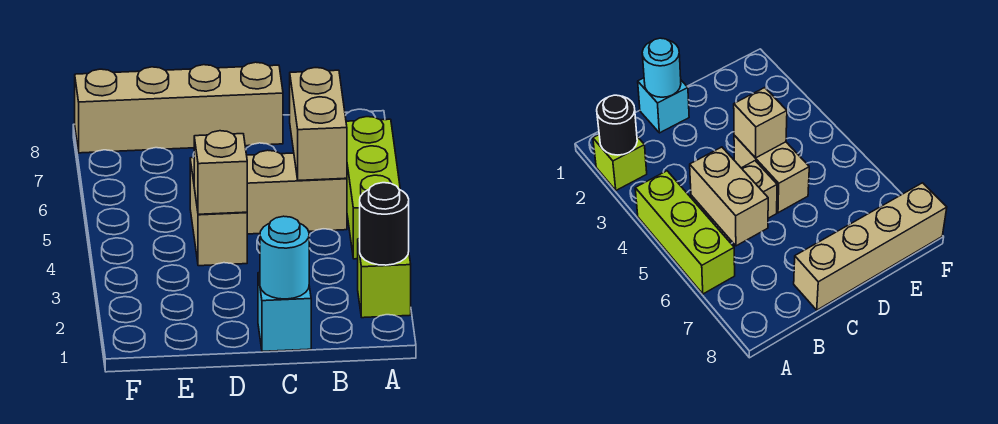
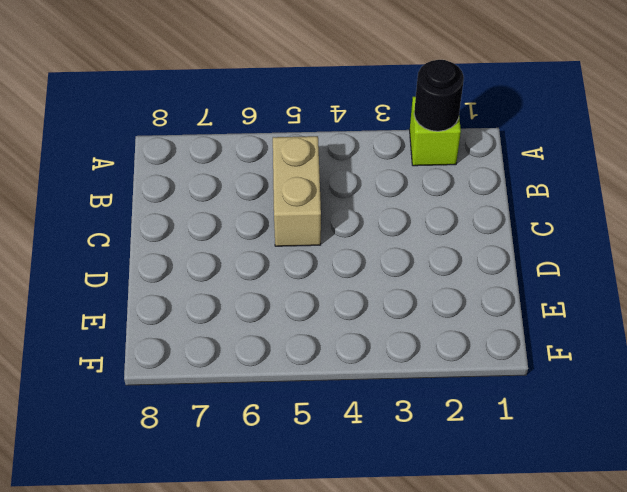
none -> lime 1x3 brick [346,117,400,259]
none -> cyan 1x1 brick [258,273,311,351]

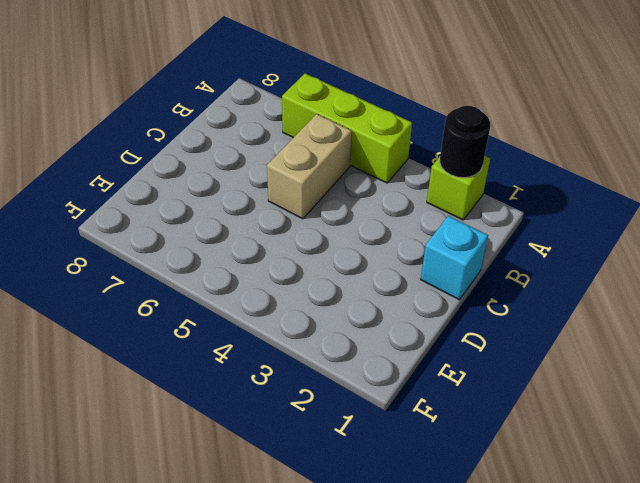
none -> tan 1x4 brick [75,62,283,153]
none -> tan 1x2 brick [190,158,247,266]

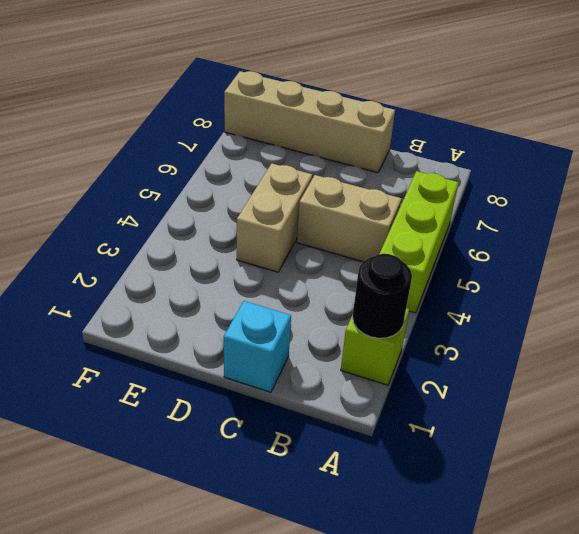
none -> tan 1x2 brick [290,68,347,181]
none -> cyan 1x1 round brick [260,216,309,299]

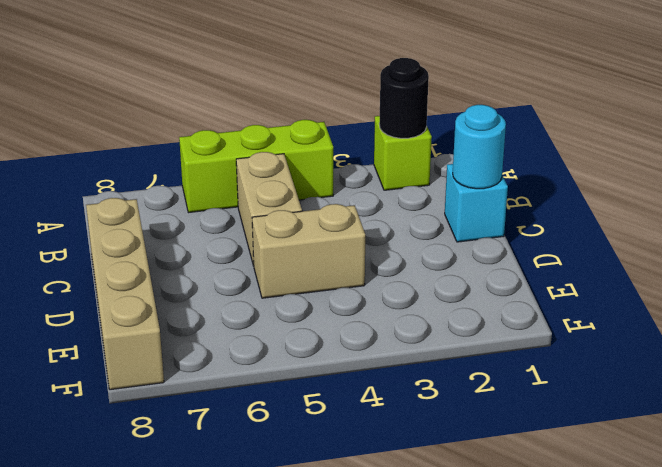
none -> tan 1x2 brick [290,68,347,181]
none -> tan 1x1 brick [194,131,247,214]

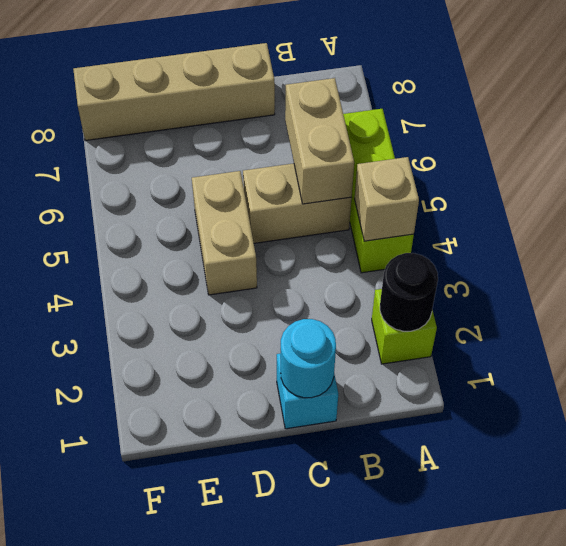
tan 1x1 brick [355,157,419,241] -> tan 1x1 brick moved to [194,131,247,214]

